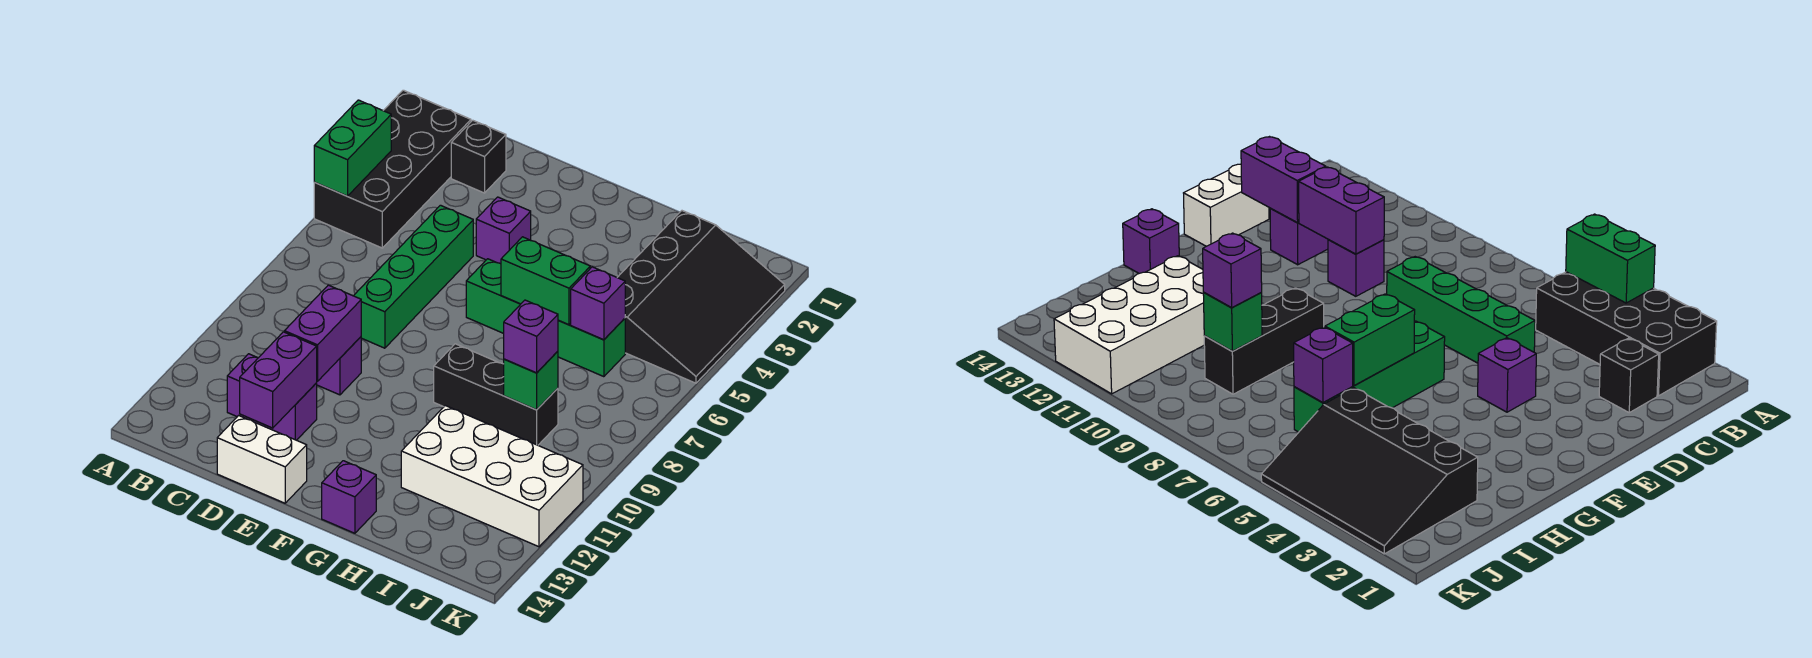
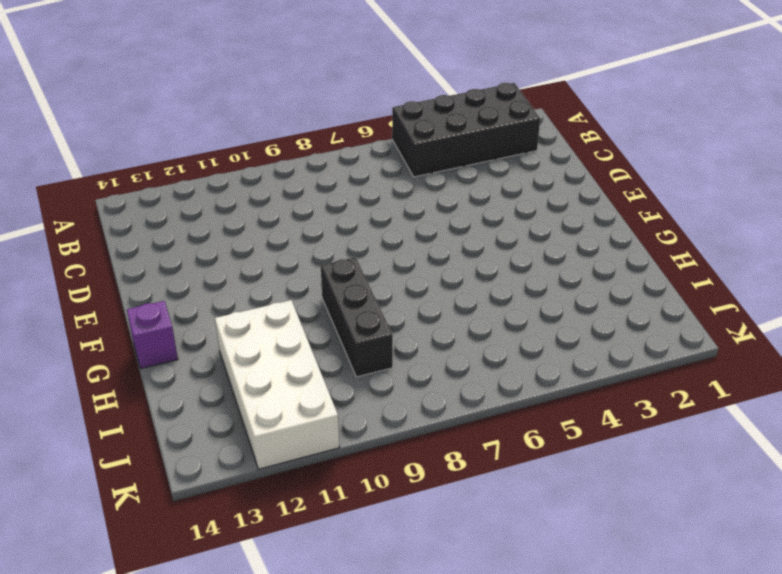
none -> black 1x1 brick [451,120,506,193]
none -> purple 1x2 brick [227,354,317,440]
none -> green 1x4 brick [354,205,473,348]

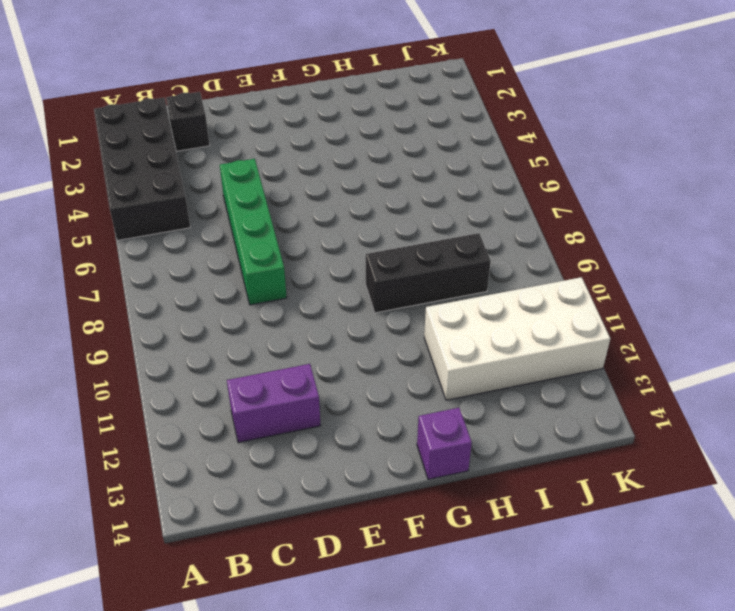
none -> purple 1x1 brick [317,337,361,395]
none -> white 1x2 brick [217,416,307,503]
none -> purple 1x1 brick [476,197,531,264]

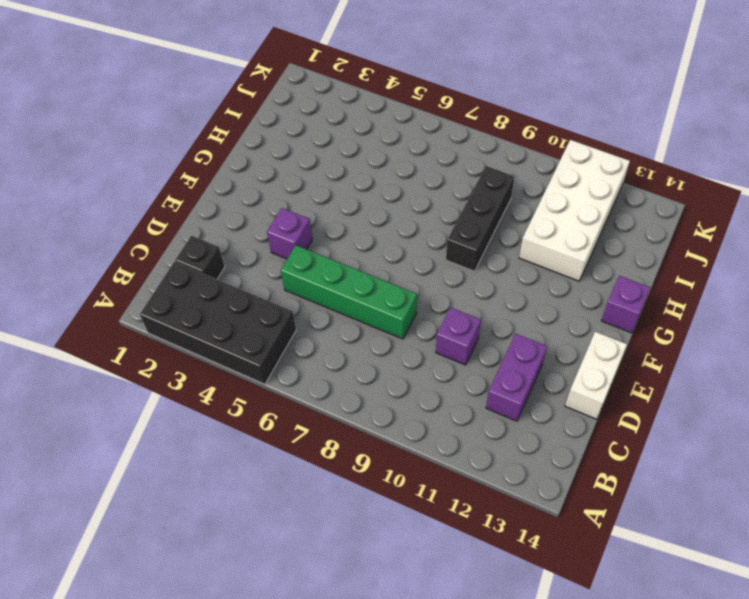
none -> green 1x4 brick [466,259,625,377]
none -> black 3x4 slope [617,211,785,383]
none -> green 1x2 brick [314,100,391,196]

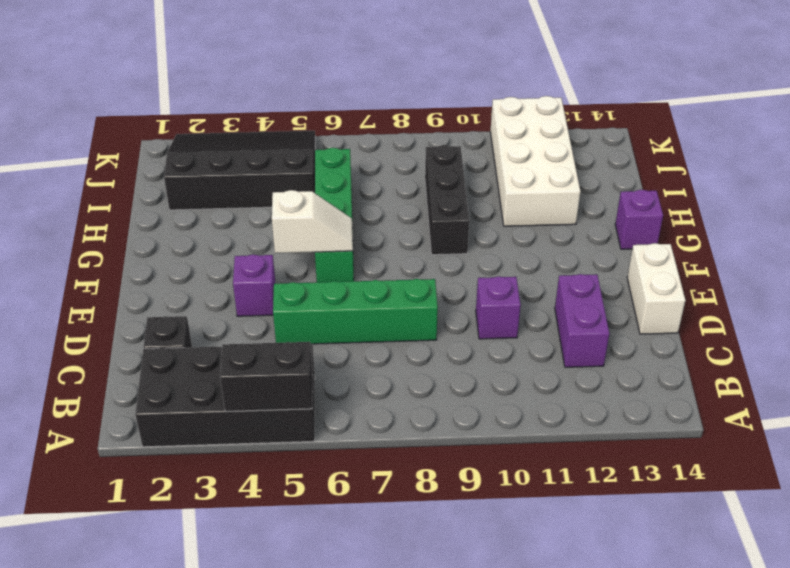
black 1x2 brick [220,342,313,411] -> green 1x2 brick [314,100,391,196]
white 1x2 slope [272,190,353,253] -> none
none -> purple 1x2 brick [284,285,361,381]
none -> purple 1x2 brick [240,332,317,428]
none -> green 1x2 brick [501,237,590,325]

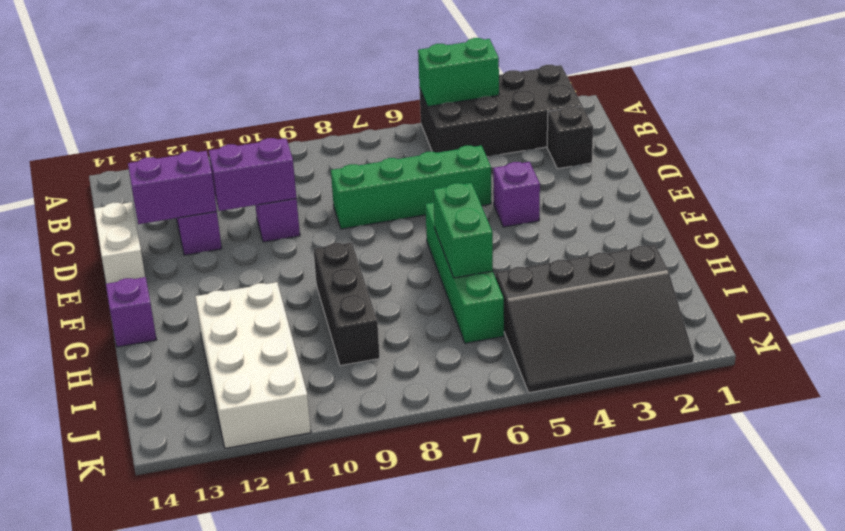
none -> purple 1x1 brick [571,267,625,340]
none -> green 1x1 brick [504,351,558,410]
none -> purple 1x1 brick [504,300,558,373]

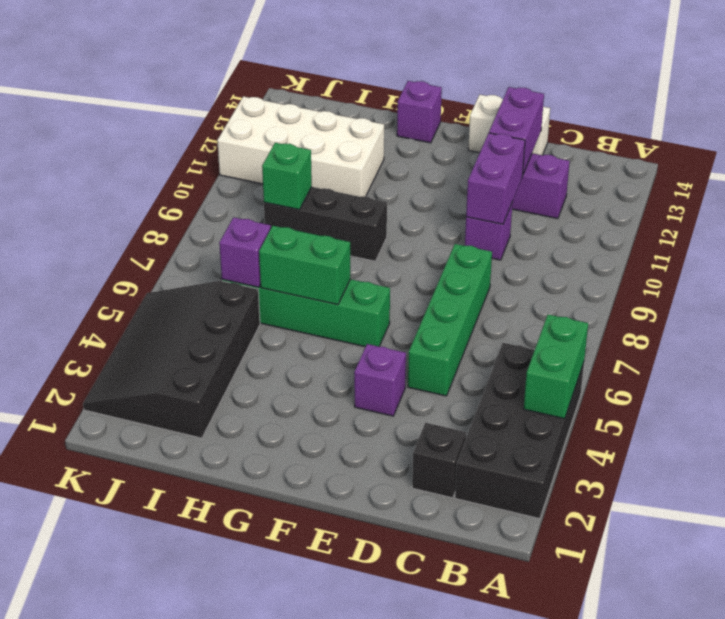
none -> purple 1x1 brick [504,300,558,373]

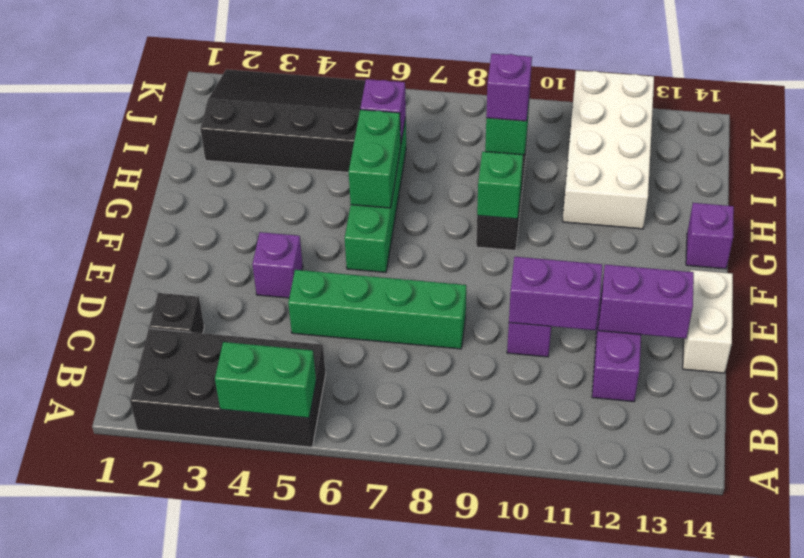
green 1x1 brick [477,152,523,219] -> none

